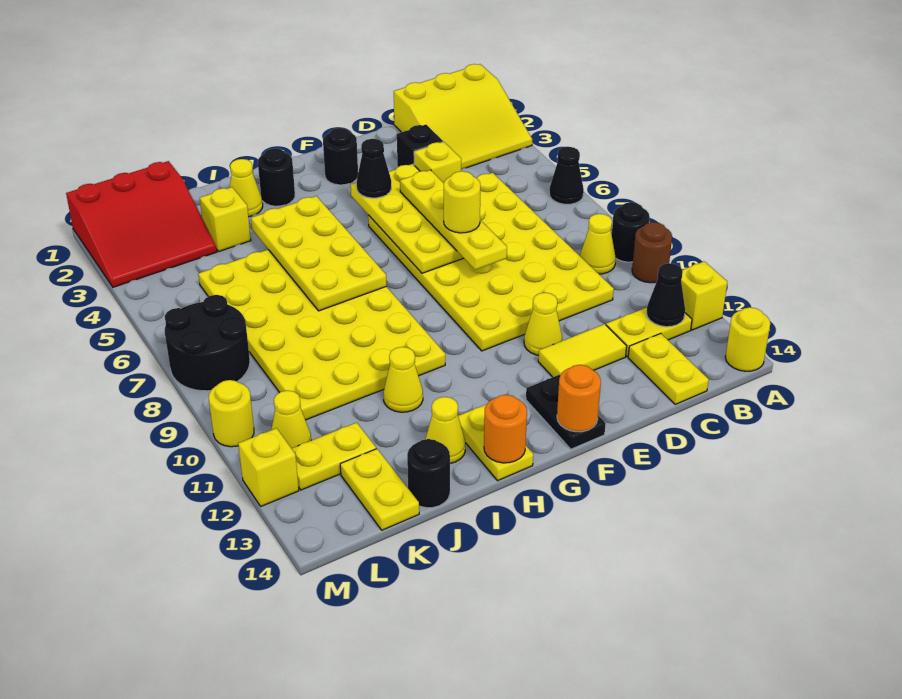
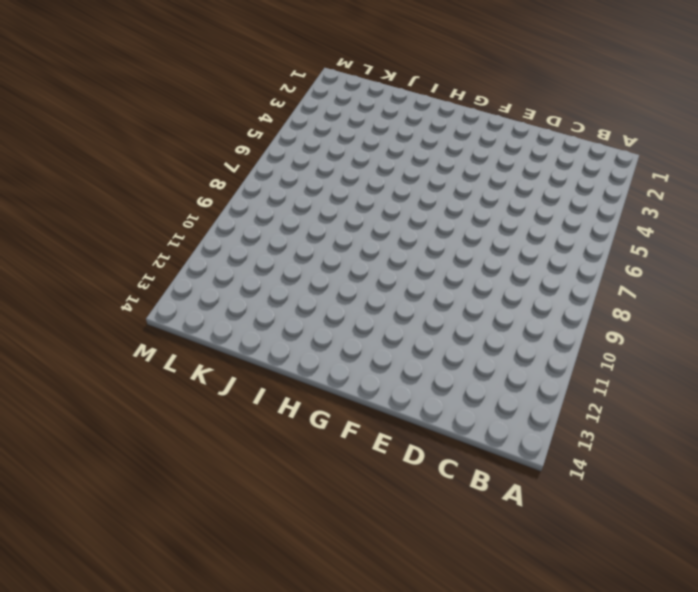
none -> yellow 3x3 slope [394,64,532,169]
none -> black 1x1 cone [549,147,584,204]
none -> black 1x1 round brick [612,202,650,262]
none -> brown 1x1 round brick [632,222,672,283]

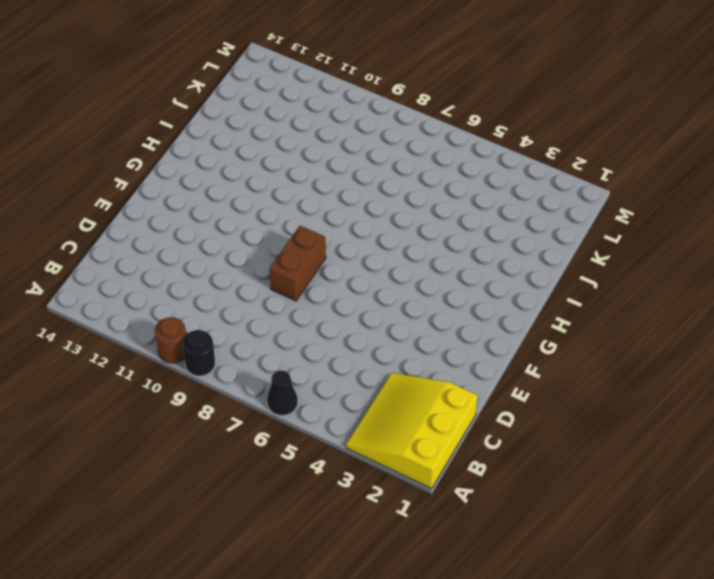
brown 1x2 brick [269,226,326,301] -> yellow 4x6 plate [368,173,614,351]
none -> yellow 1x1 brick [681,261,727,330]
none -> yellow 1x1 round brick [725,307,770,371]
none -> yellow 1x1 cone [580,214,616,274]
none -> yellow 1x2 plate [606,307,692,357]

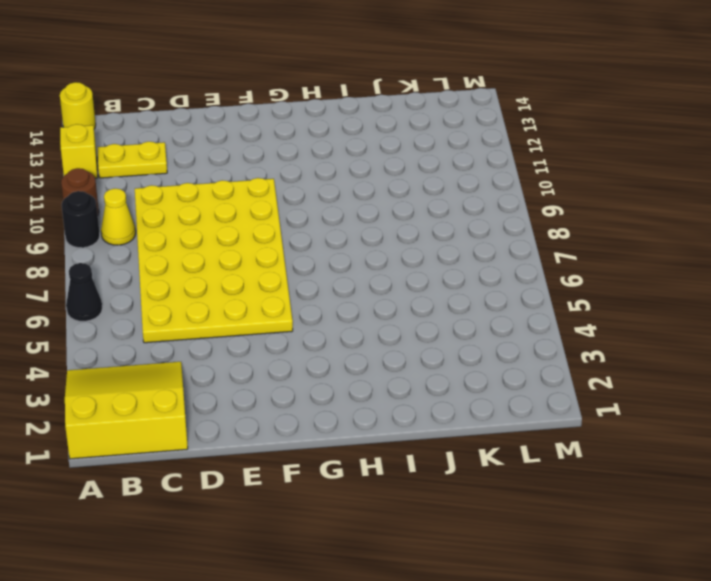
none -> yellow 1x2 plate [628,333,709,404]
none -> black 1x1 brick [397,125,443,167]
none -> yellow 1x1 brick [414,142,461,183]
none -> yellow 1x2 tile [538,324,627,377]

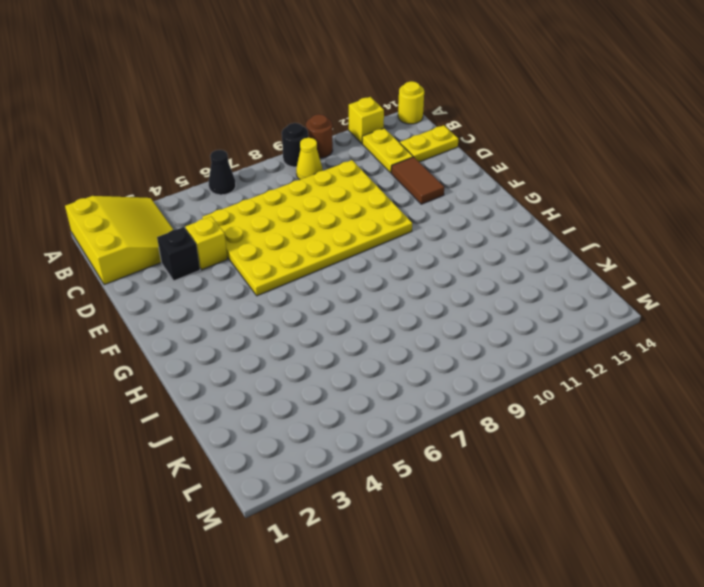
brown 1x2 tile [391,157,444,204] -> yellow 1x2 tile [538,324,627,377]
none -> yellow 1x1 cone [524,293,562,355]
none -> black 1x1 round brick [323,128,358,185]
none -> black 1x2 plate [526,375,606,449]
none -> black 1x1 round brick [258,148,295,206]

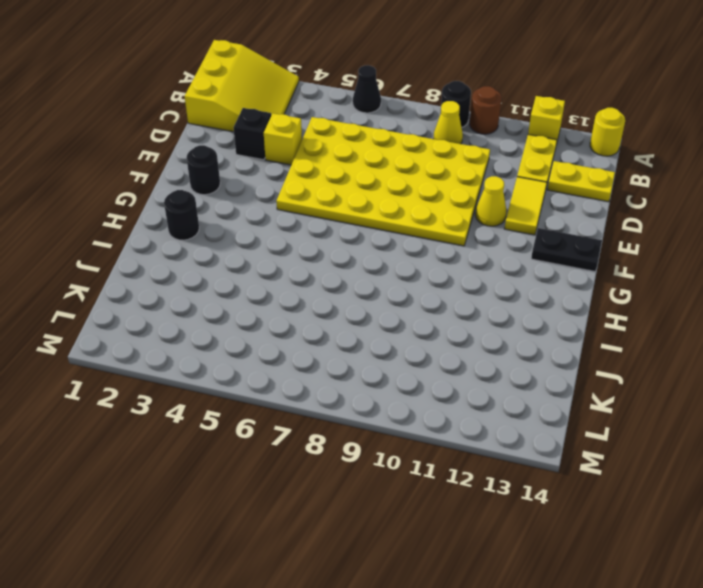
none -> yellow 4x6 plate [198,250,445,420]
none -> yellow 1x2 plate [458,405,533,481]
none -> yellow 1x1 cone [230,159,263,217]
none -> yellow 1x1 cone [383,347,423,412]

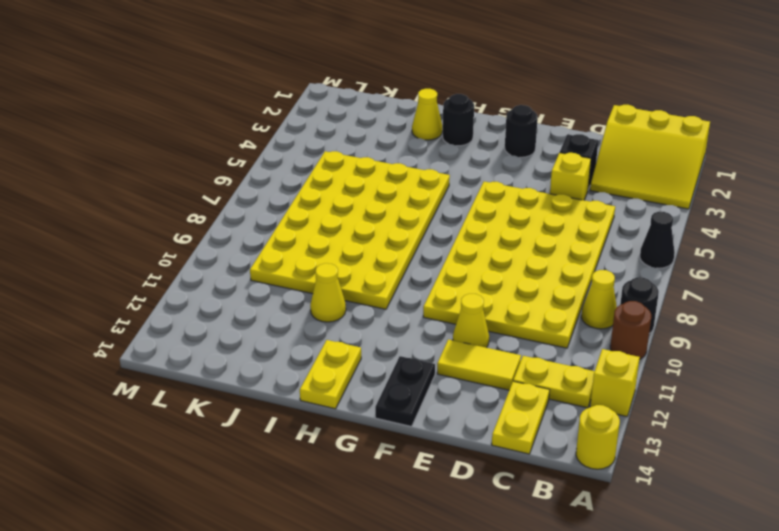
none -> yellow 1x1 cone [426,397,465,463]
none -> yellow 1x1 brick [200,187,251,252]
none -> black 1x1 round brick [407,439,450,508]
none -> red 3x3 slope [66,161,217,287]

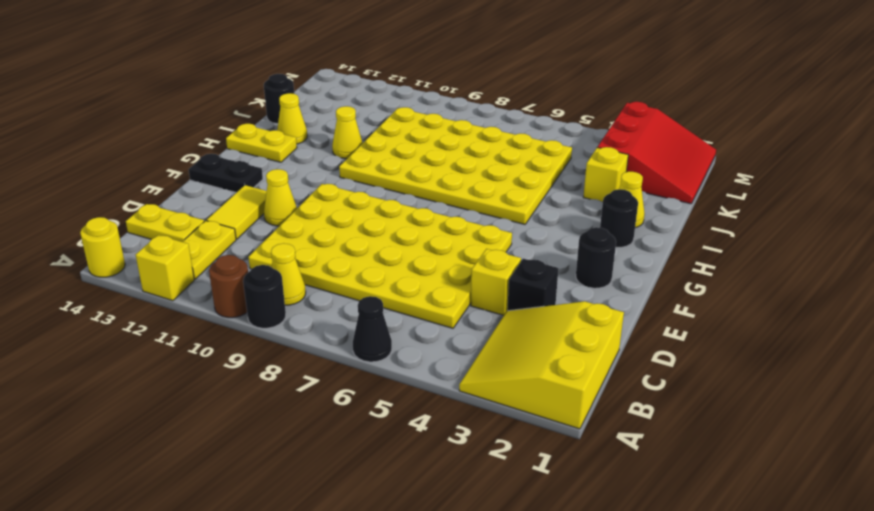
red 3x3 slope [597,102,716,204] -> red 3x3 slope turned to [66,161,217,287]
none -> yellow 1x2 plate [292,423,376,490]
none -> yellow 1x2 plate [340,449,419,530]
none -> black 2x2 round brick [165,295,250,391]
none -> yellow 1x1 cone [271,391,311,448]

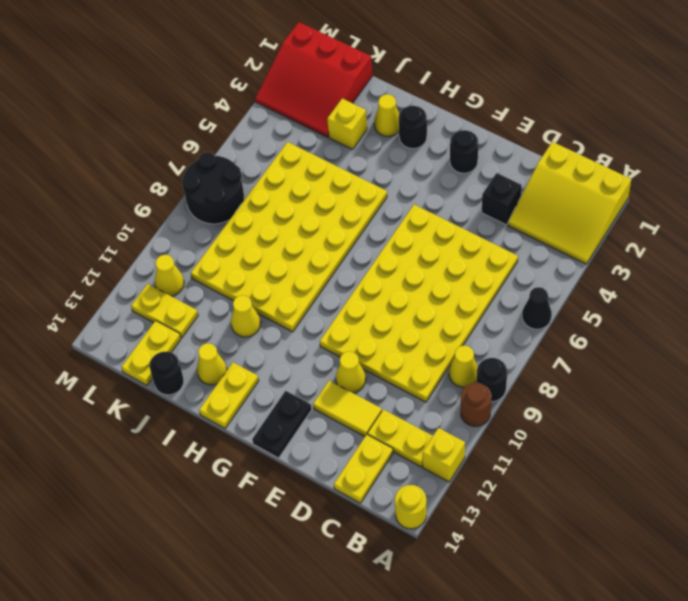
none -> yellow 1x1 brick [414,142,461,183]
none -> yellow 1x1 round brick [209,380,254,447]
none -> yellow 1x1 brick [238,428,299,506]
none -> black 1x1 cone [647,263,685,327]

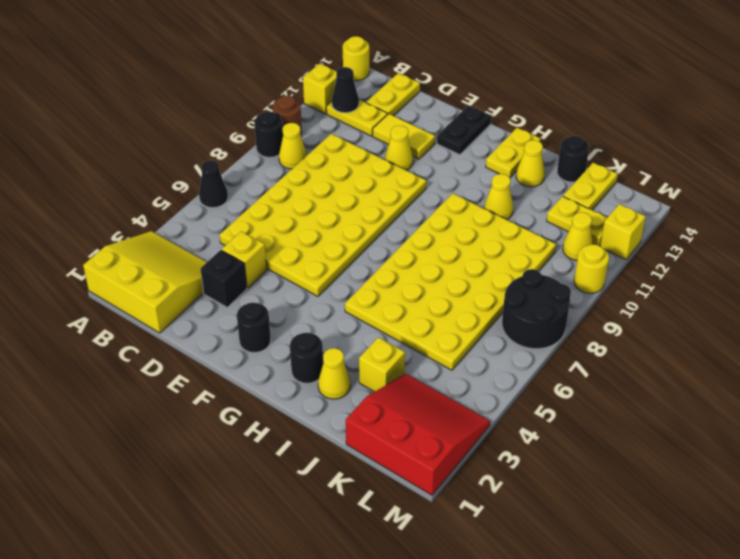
none -> yellow 2x4 plate [351,164,463,273]
none -> orange 1x1 round brick [557,365,601,432]
none -> yellow 2x4 plate [251,196,387,311]
none -> orange 1x1 round brick [484,395,527,463]

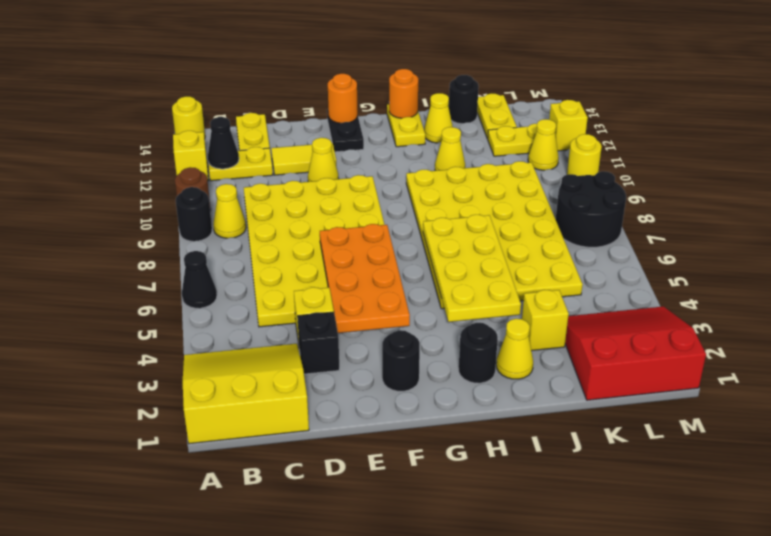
orange 2x4 plate [320,224,410,333] -> yellow 2x4 plate [351,164,463,273]
none -> yellow 1x4 plate [400,170,507,270]
none -> black 1x1 cone [357,139,391,198]
none -> yellow 1x1 round brick [444,171,480,233]

